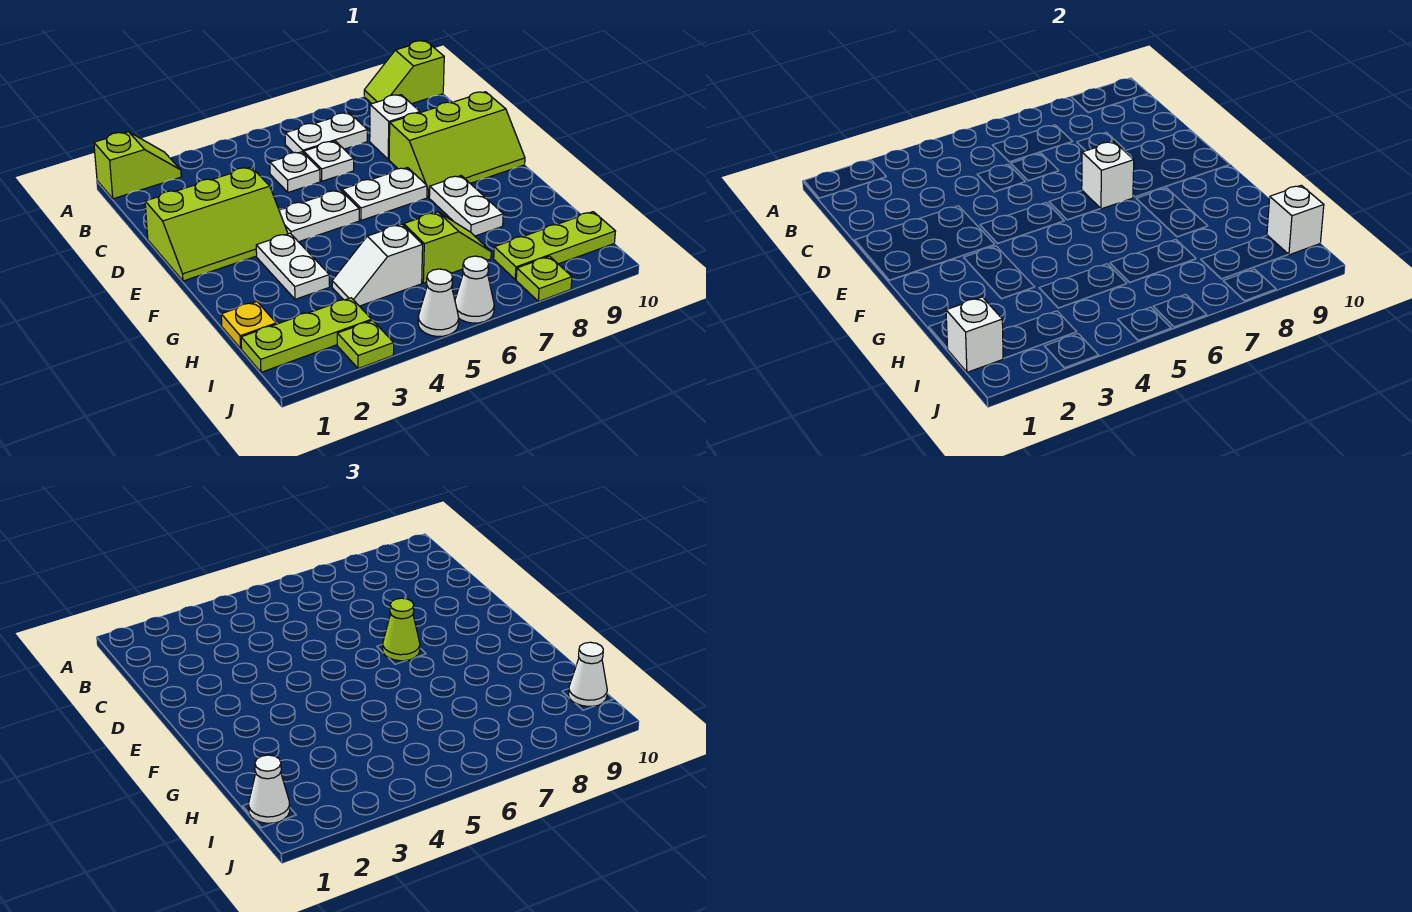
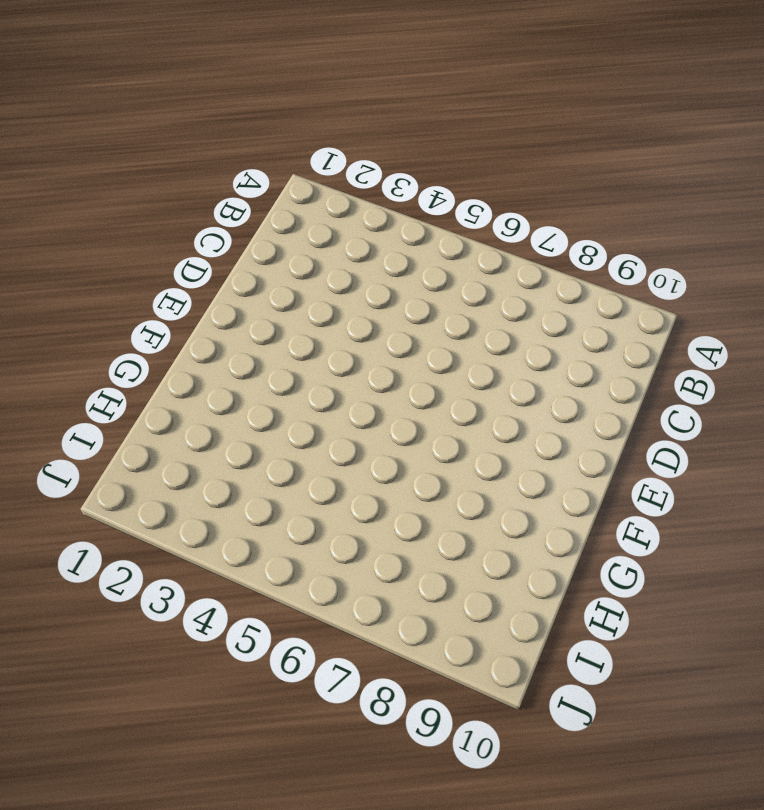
none -> lime 1x2 slope [94,132,181,199]
none -> lime 1x2 slope [364,41,444,104]
none -> white 1x2 plate [285,113,367,153]

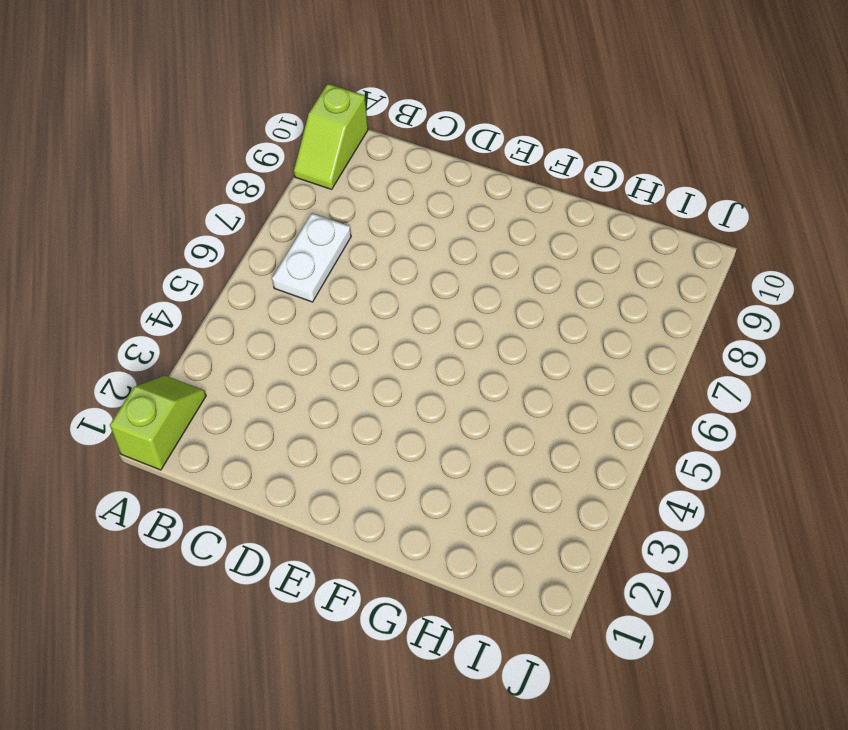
none -> white 1x1 plate [270,152,320,192]
none -> white 1x1 plate [304,141,354,181]
none -> white 1x1 brick [370,95,420,159]

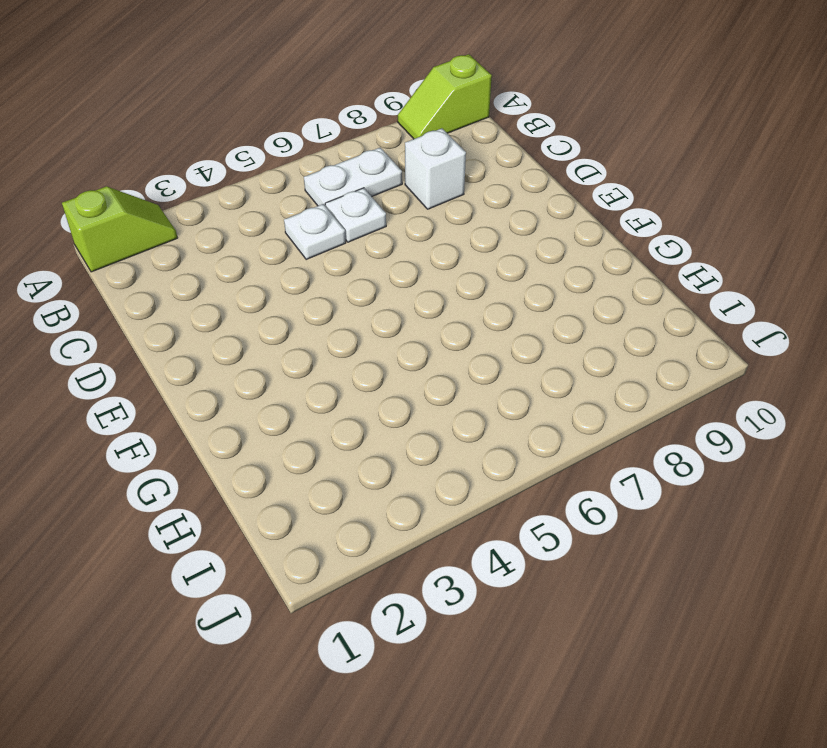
none -> lime 2x3 slope [145,167,288,281]
none -> lime 2x3 slope [389,92,525,198]
none -> white 1x2 plate [279,190,359,242]

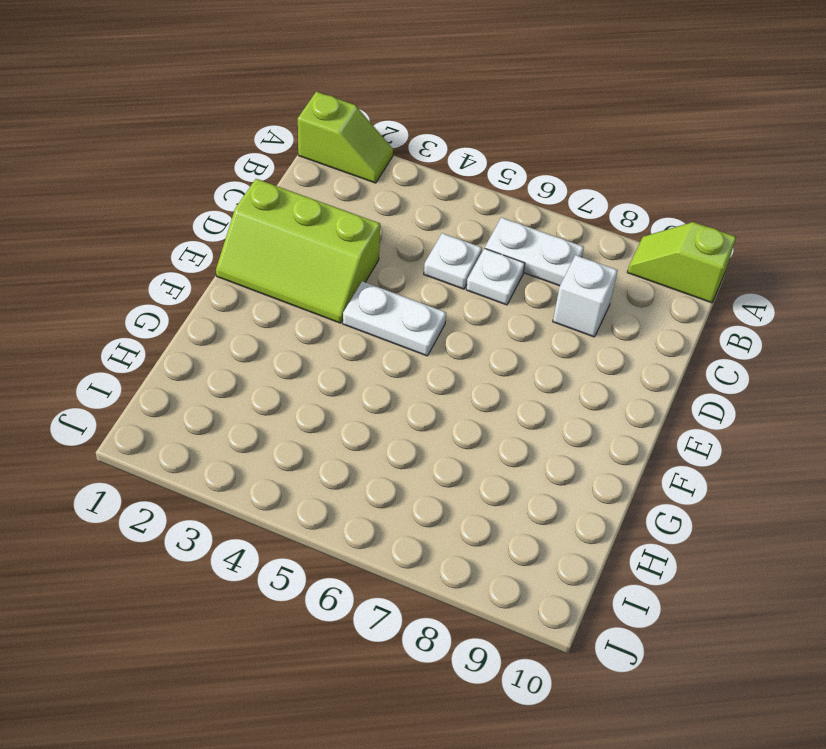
none -> lime 2x3 slope [389,92,525,198]
none -> white 1x2 plate [342,168,427,220]
none -> white 1x2 plate [256,233,330,299]

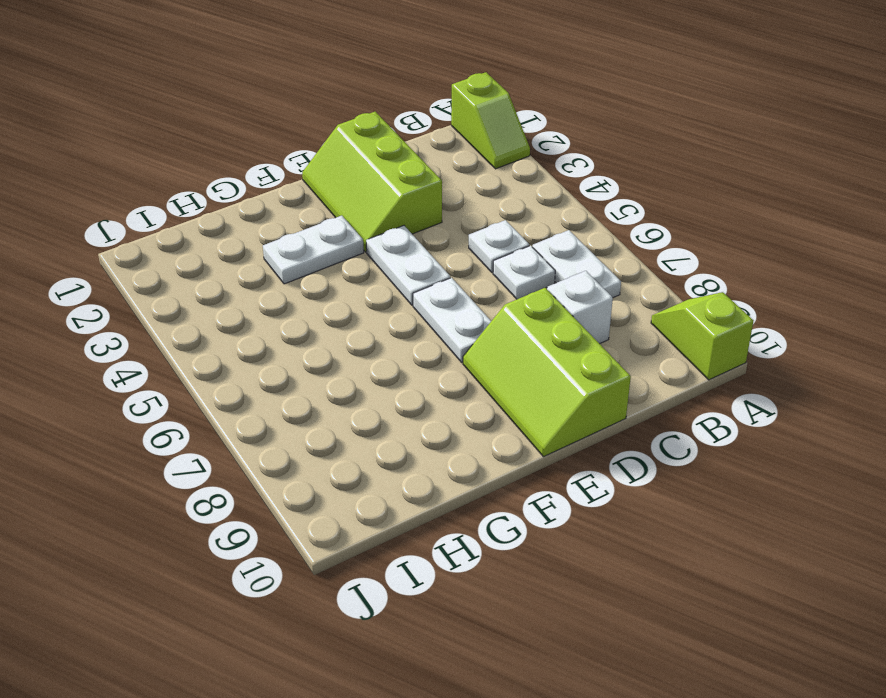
none -> white 1x2 plate [429,176,503,236]
none -> yellow 1x1 plate [221,301,276,348]
none -> white 1x2 slope [332,224,423,306]

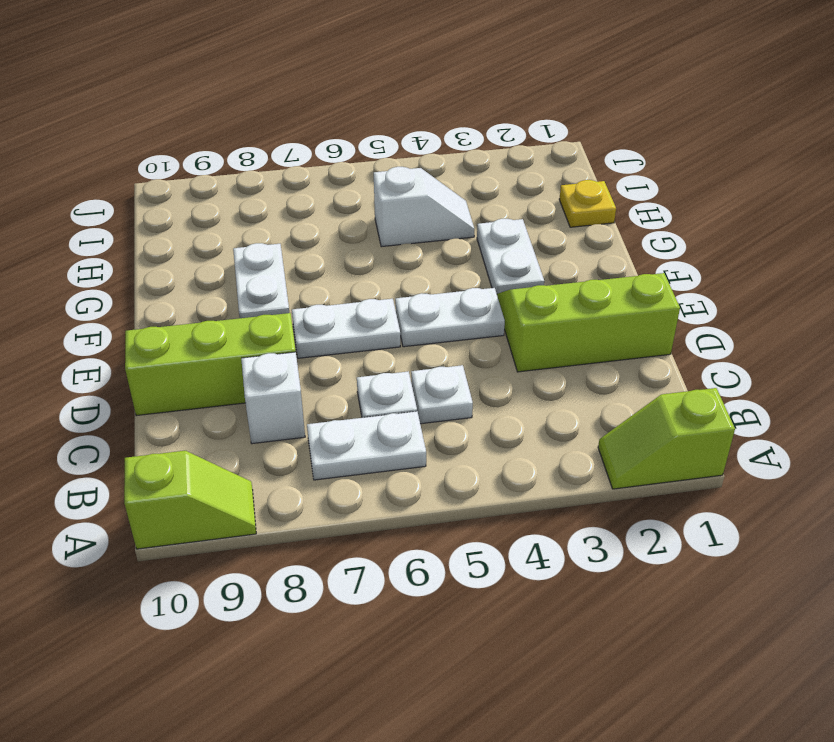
none -> lime 1x2 slope [404,212,491,283]
none -> lime 1x3 plate [241,298,372,372]
none -> lime 1x3 plate [494,212,615,279]

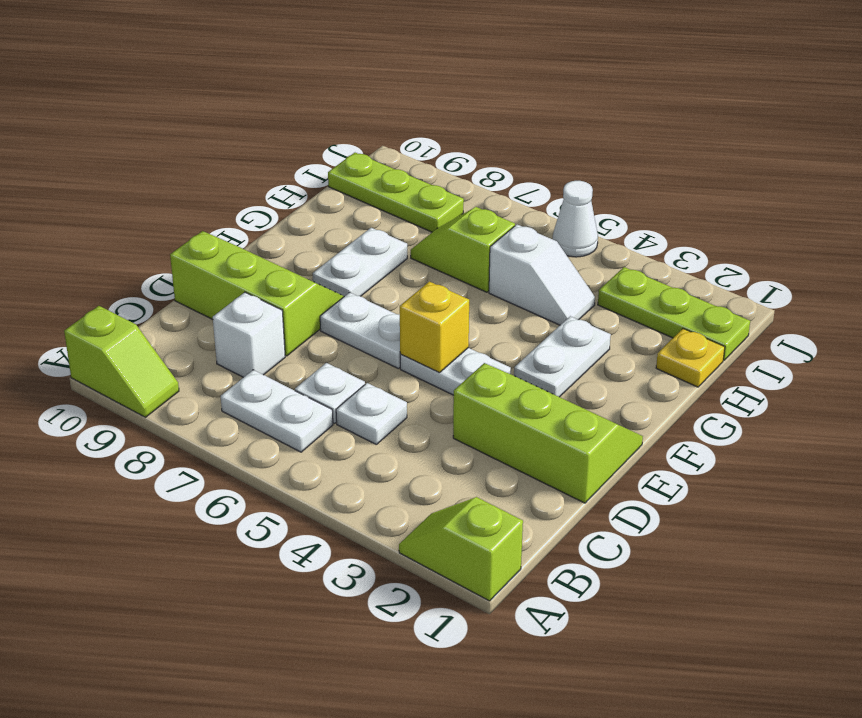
yellow 1x1 brick [400,281,469,373] -> none
none -> lime 1x1 plate [337,320,394,368]
none -> white 1x1 cone [455,256,494,323]
none -> lime 1x1 plate [516,256,572,301]

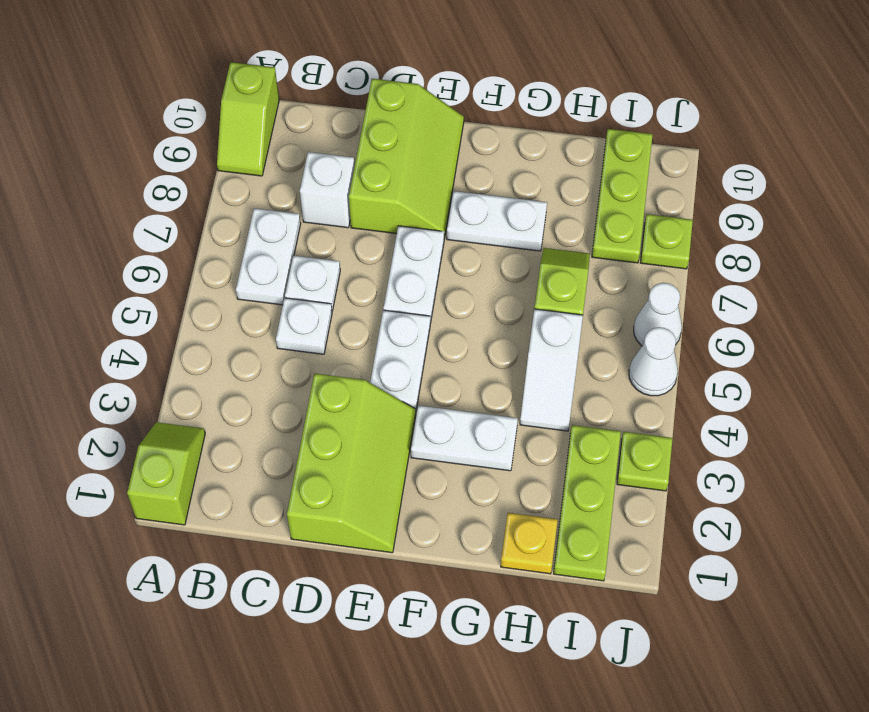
none -> white 1x1 brick [1082,142,1134,209]
none -> white 1x1 brick [946,297,1003,372]
none -> white 1x1 brick [1267,185,1324,255]

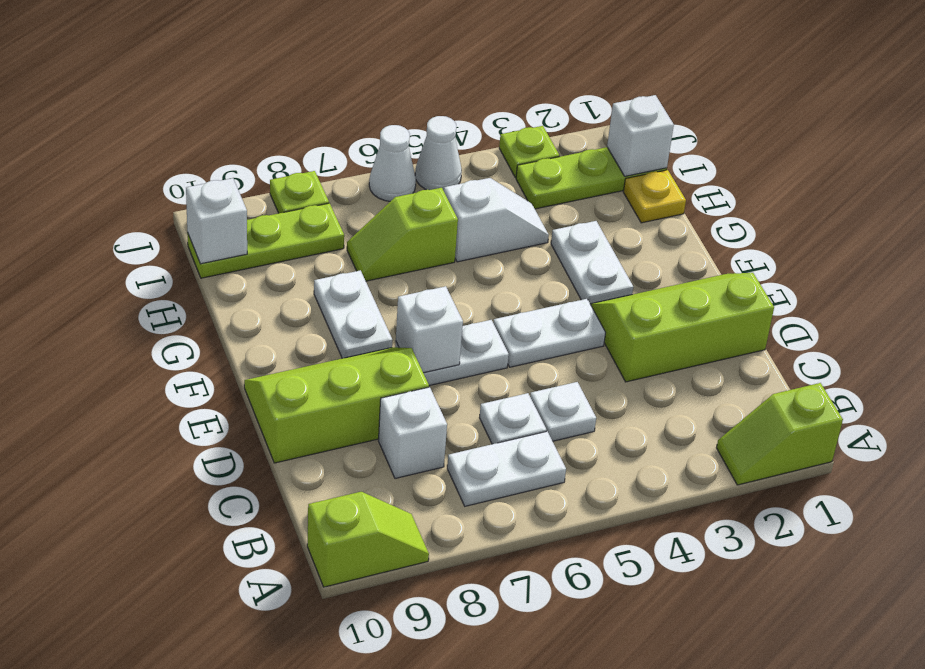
none -> lime 1x1 cone [383,598,420,661]
none -> white 1x1 cone [249,755,290,823]
none -> white 1x1 cone [568,642,607,706]

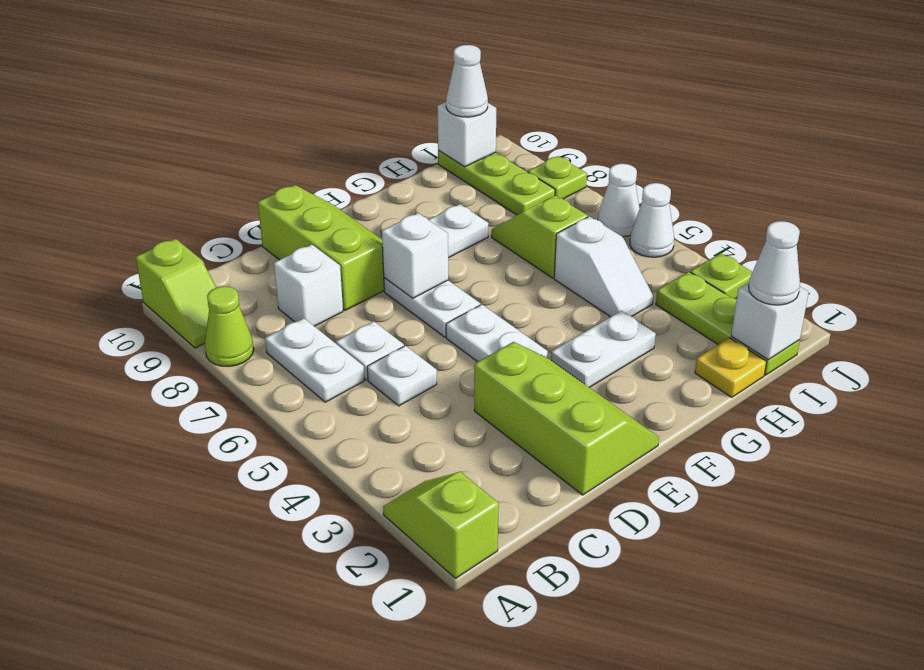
lime 1x1 cone [205,286,254,367] -> lime 1x1 cone moved to [383,598,420,661]

